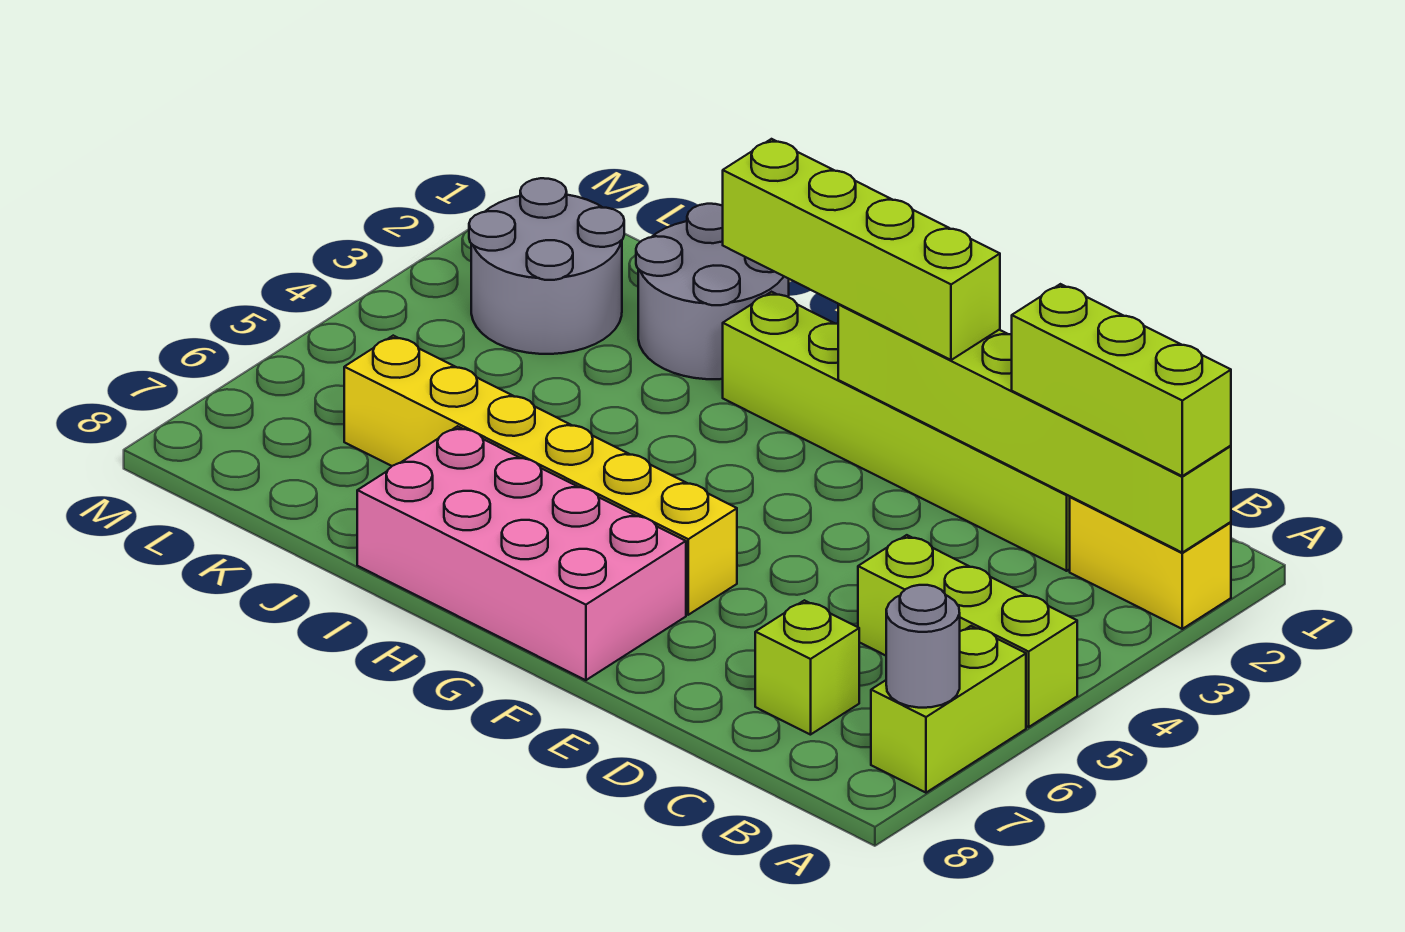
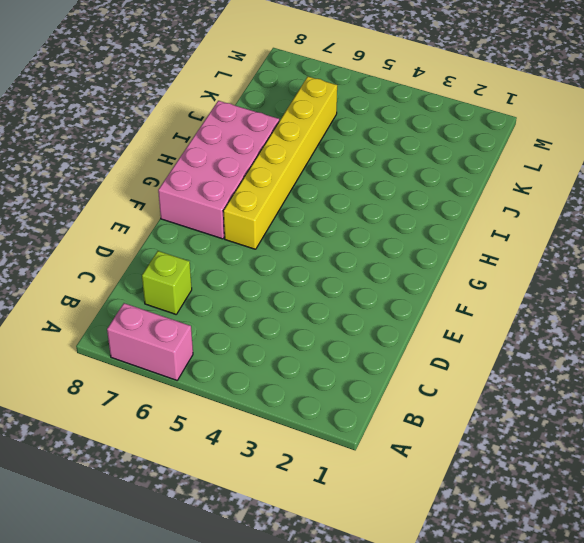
pink 1x2 brick [107,303,193,380] -> lime 1x2 brick [871,626,1026,793]
none -> yellow 1x2 brick [1070,497,1231,629]
none -> lime 1x3 brick [858,535,1077,727]
none -> lime 1x6 brick [723,292,1070,571]

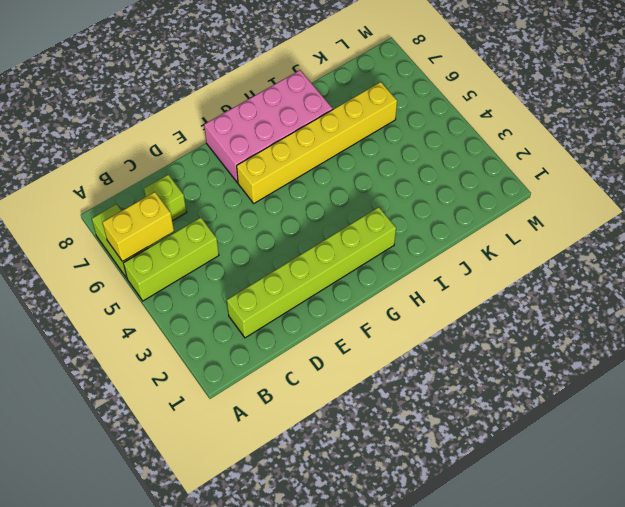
yellow 1x2 brick [103,192,174,262] -> yellow 1x2 brick moved to [1070,497,1231,629]
none -> grey 2x2 round brick [636,204,789,379]
none -> grey 2x2 round brick [469,178,624,354]
none -> lime 1x6 brick [838,304,1231,552]

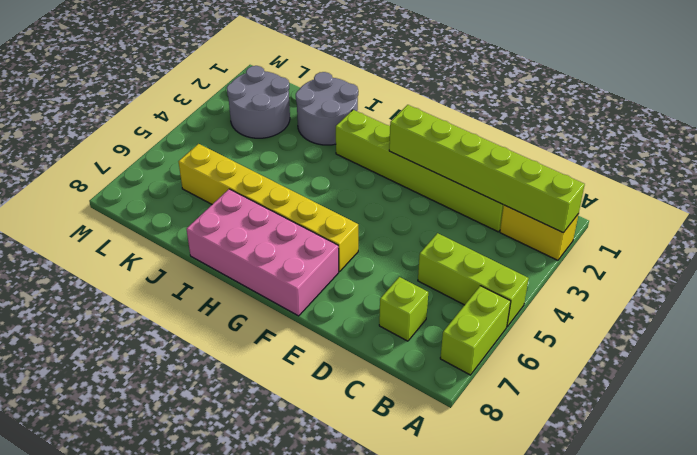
none -> grey 1x1 round brick [886,585,960,708]
none -> lime 1x3 brick [1012,284,1231,476]
none -> lime 1x4 brick [723,139,1000,360]

